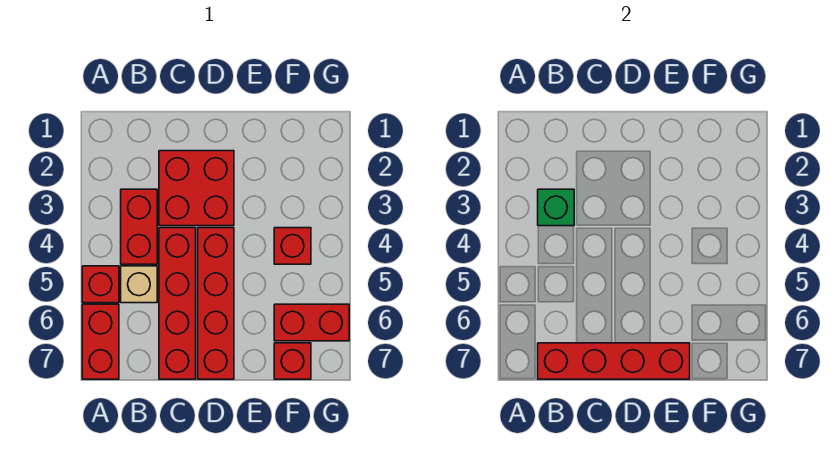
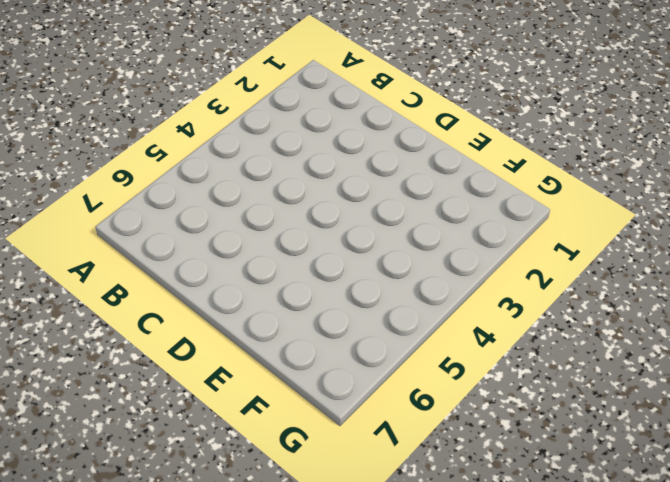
none -> red 1x1 brick [82,266,119,303]
none -> red 1x2 brick [82,304,119,379]
none -> red 1x2 brick [121,189,157,264]

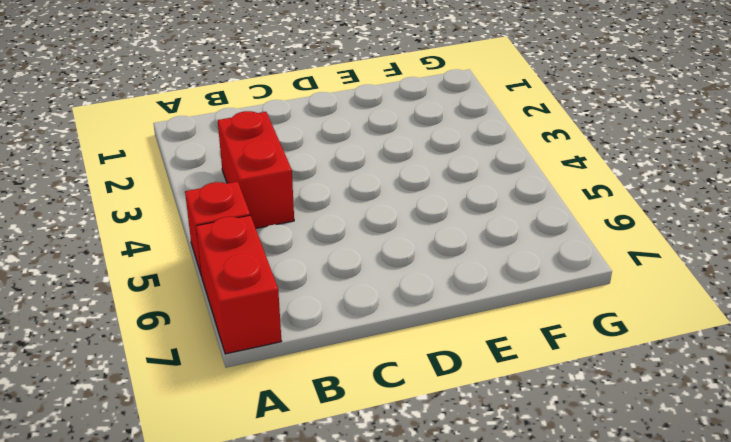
none -> tan 1x1 brick [121,266,157,303]
none -> red 2x2 brick [159,151,234,226]
none -> red 1x4 brick [159,228,196,379]

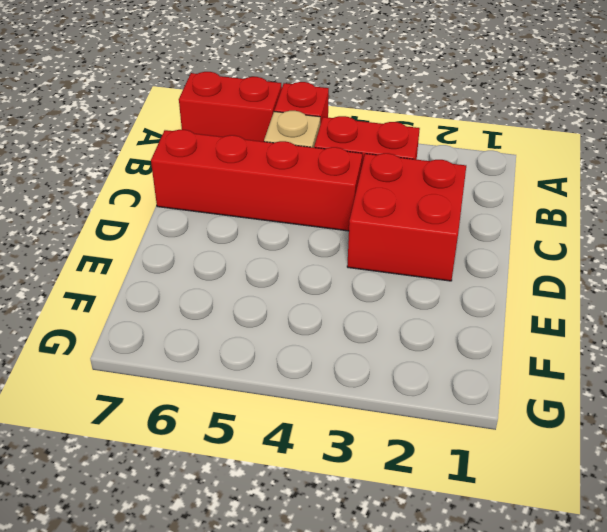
none -> red 1x4 brick [198,228,234,379]
none -> red 1x1 brick [274,228,311,264]
none -> red 1x2 brick [274,304,349,341]

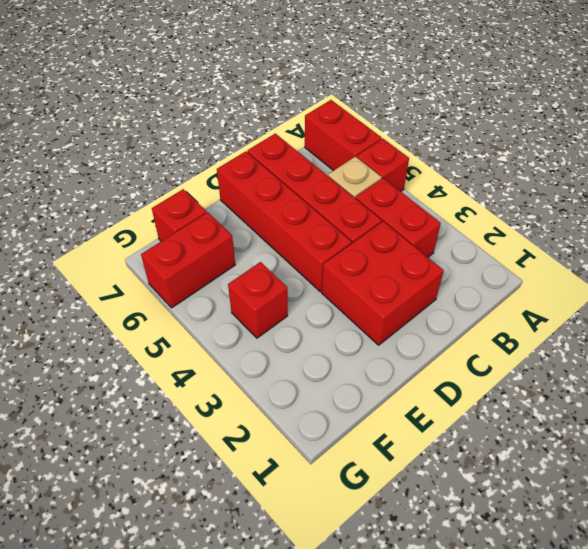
none -> green 1x1 brick [538,189,574,226]
none -> red 1x4 brick [538,343,690,379]

